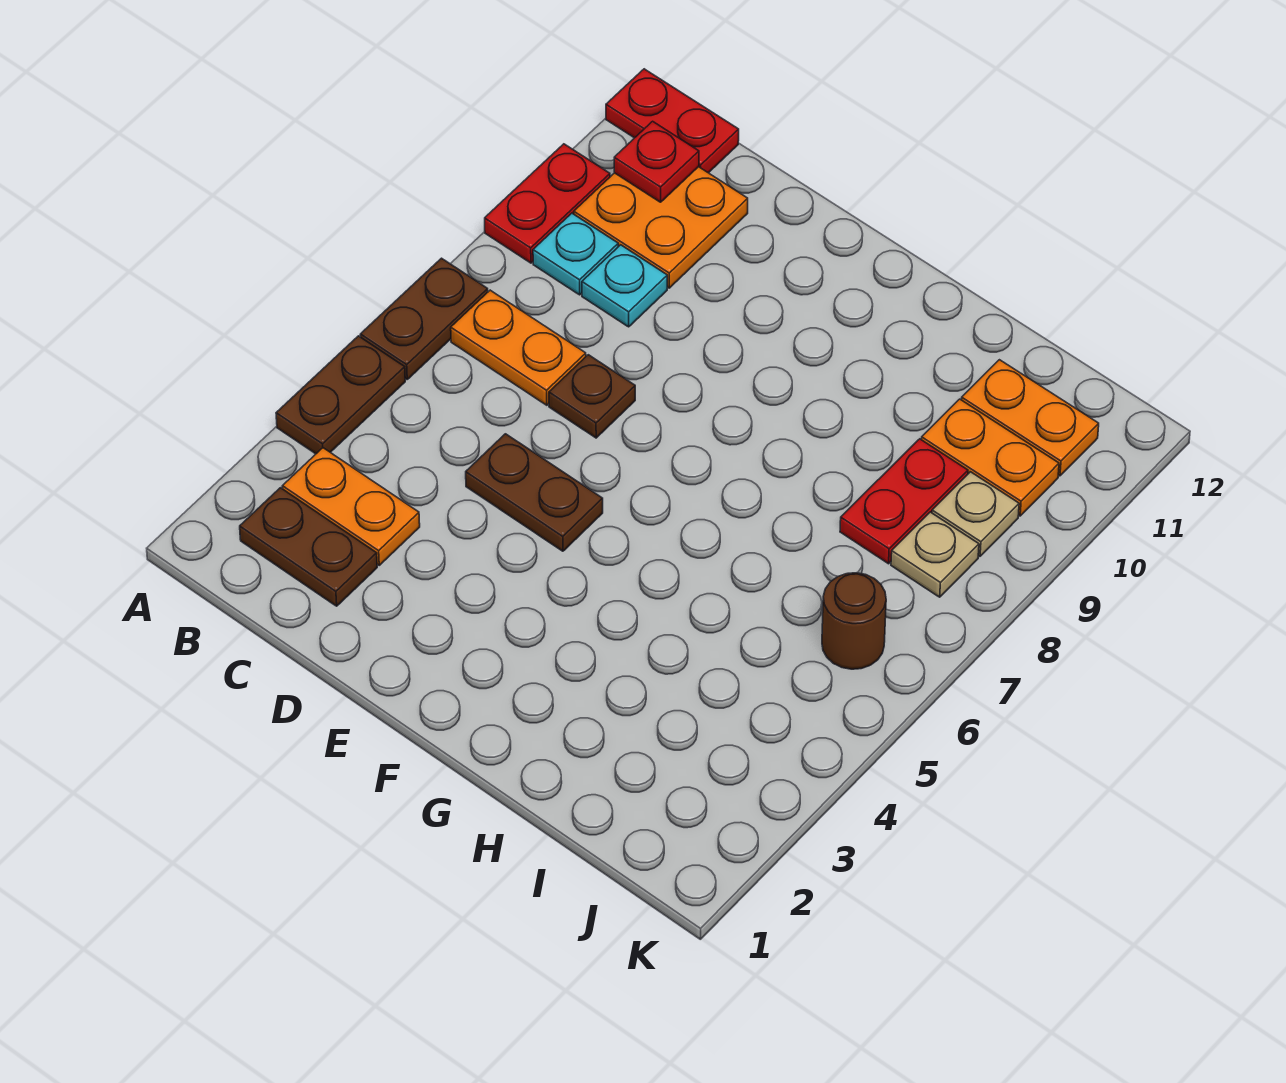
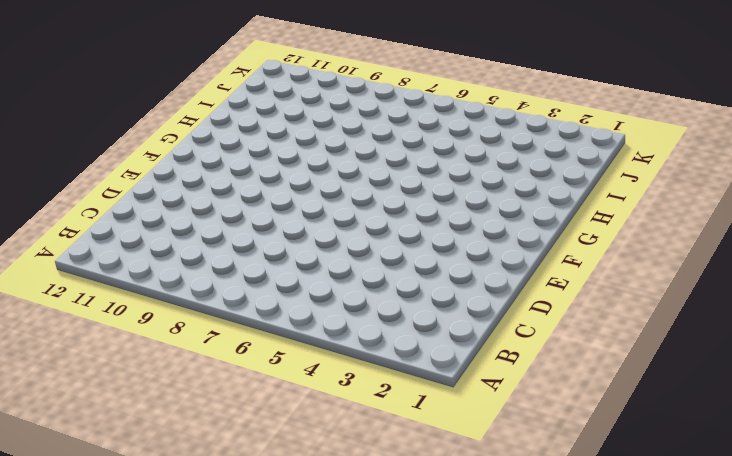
none -> brown 1x2 plate [276,336,405,454]
none -> brown 1x2 plate [360,258,488,379]
none -> red 1x2 plate [485,144,610,263]

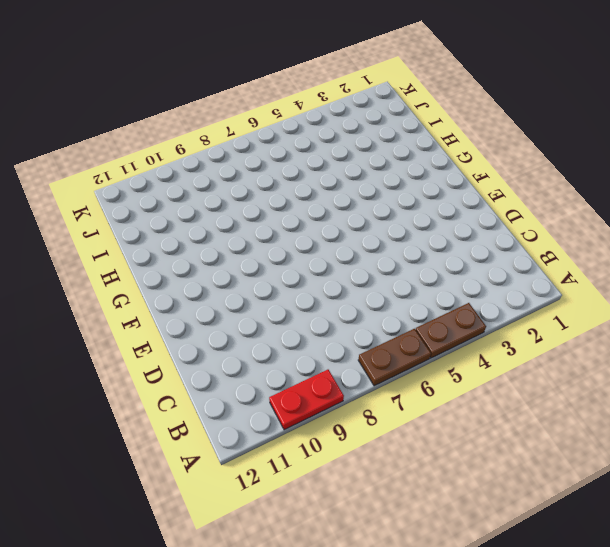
none -> red 1x2 plate [606,69,739,173]
none -> brown 1x2 plate [240,488,377,606]
none -> orange 1x2 plate [282,448,420,565]

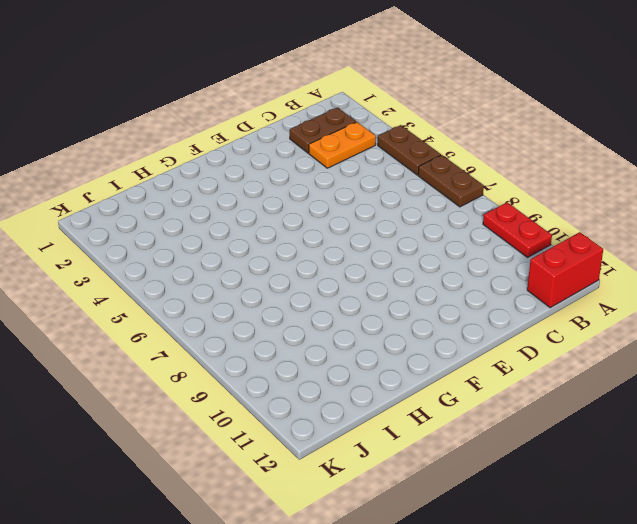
red 1x2 brick [527,232,603,308] -> red 1x2 plate [606,69,739,173]
none -> orange 1x2 plate [451,290,586,405]
none -> cyan 1x1 plate [533,213,618,295]
none -> orange 2x2 plate [574,167,748,288]

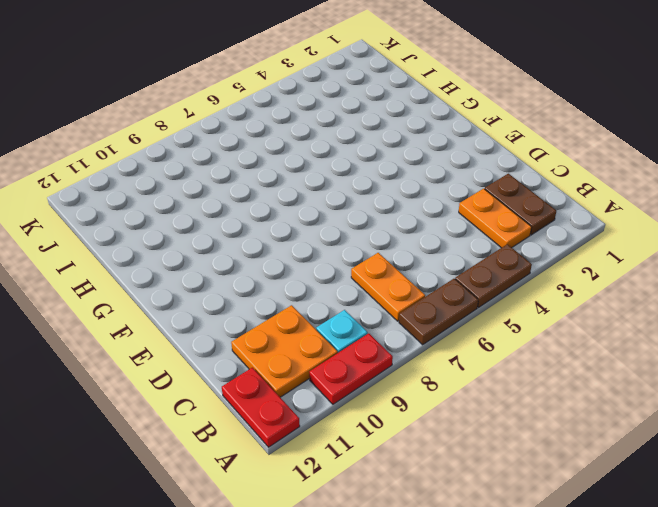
none -> cyan 1x1 plate [582,245,667,327]
none -> brown 1x2 plate [466,434,603,551]
none -> brown 1x1 plate [549,355,635,438]

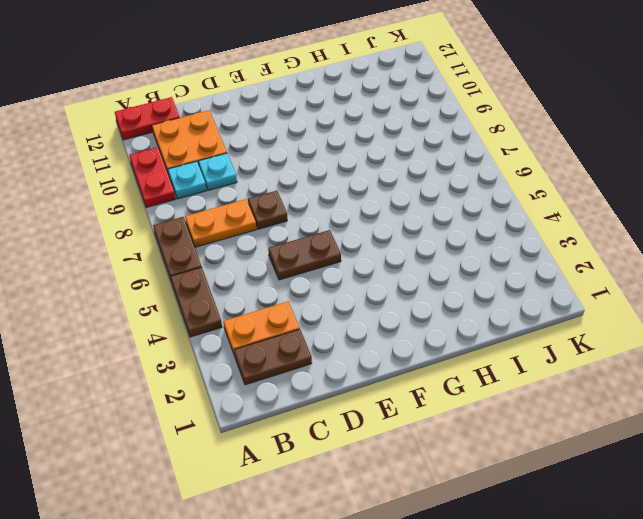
none -> red 1x2 plate [840,439,968,564]
none -> orange 1x2 plate [921,399,1059,516]
none -> orange 1x2 plate [961,360,1099,476]

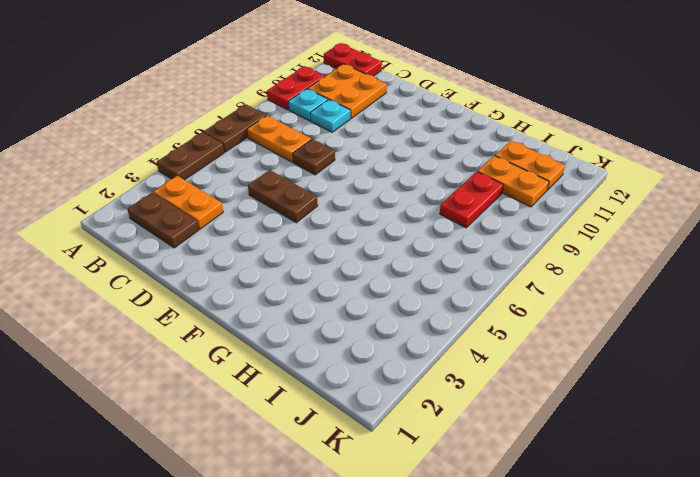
none -> brown 1x1 round brick [822,573,886,669]
none -> tan 1x1 plate [891,512,979,597]
none -> tan 1x1 plate [932,472,1019,556]

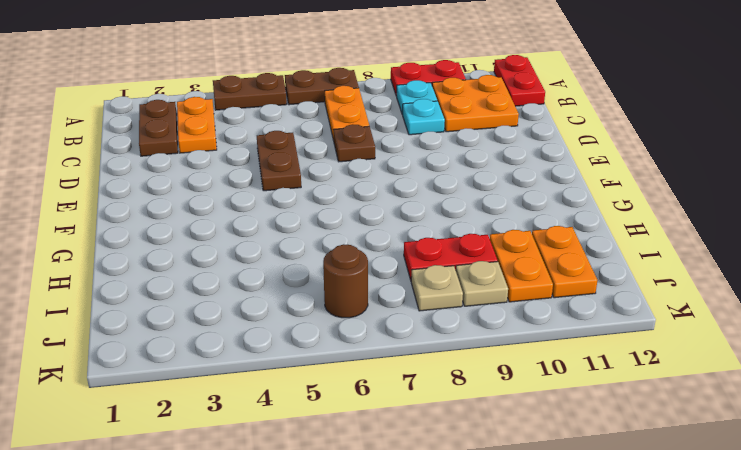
none -> red 1x1 plate [614,121,699,202]

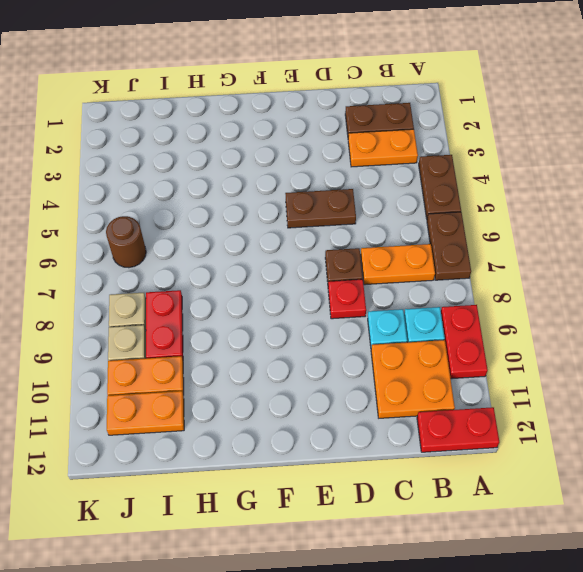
red 1x1 plate [328,279,366,319] -> red 1x1 plate moved to [614,121,699,202]

